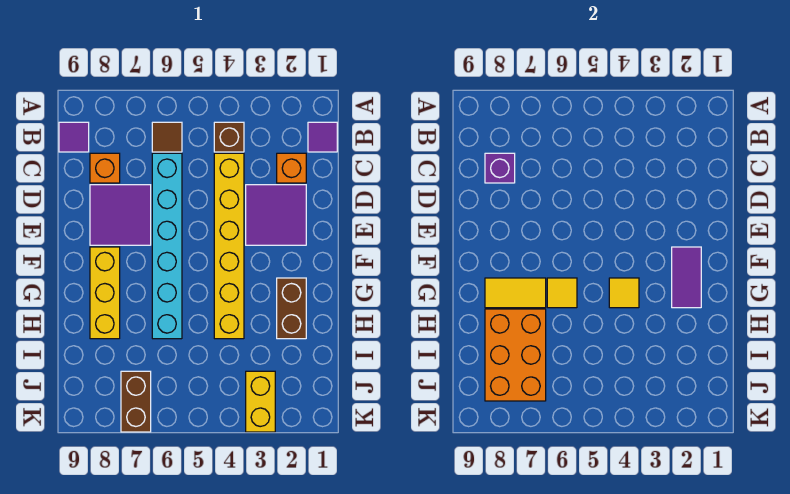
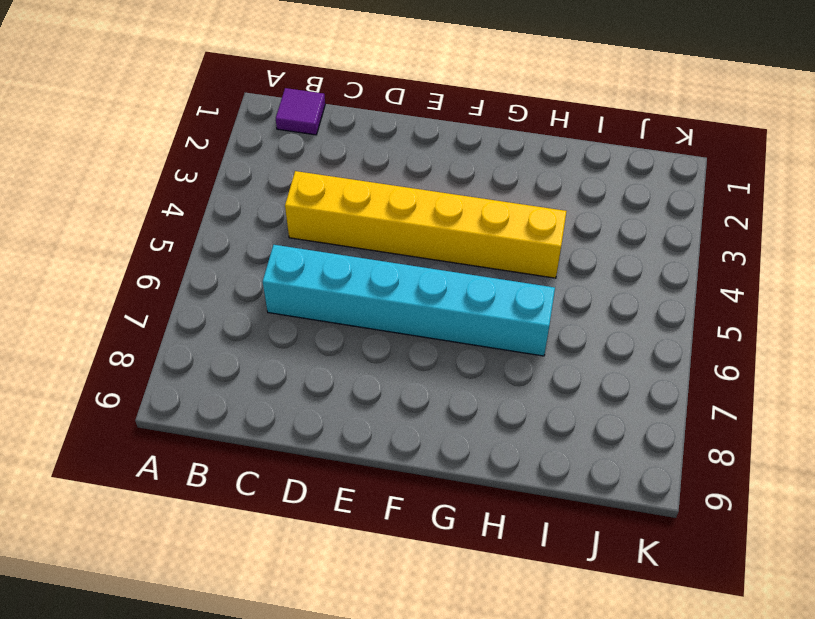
none -> brown 1x1 brick [214,122,244,152]
none -> brown 1x1 tile [152,122,182,152]
none -> purple 1x1 tile [59,122,89,152]

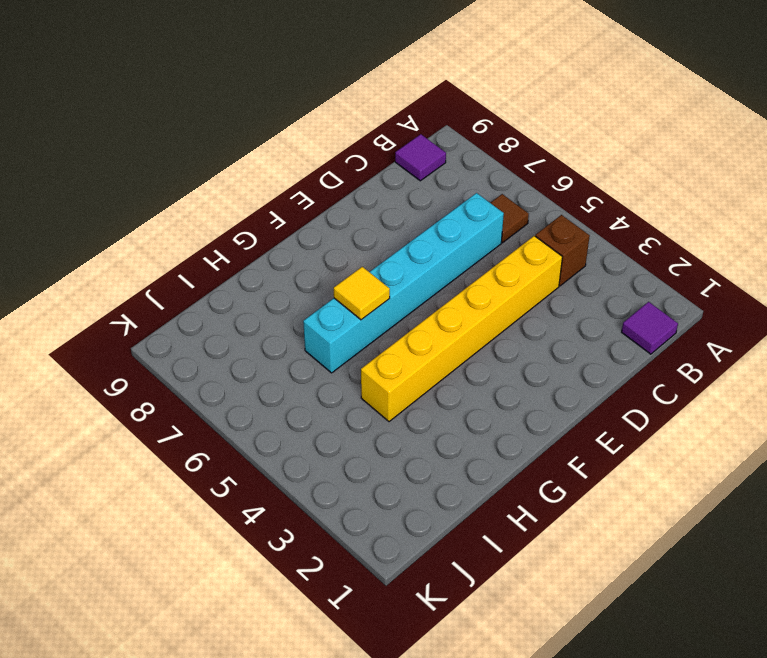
none -> orange 1x1 brick [277,153,306,183]
none -> orange 1x1 brick [90,153,120,183]
none -> purple 2x2 tile [246,185,306,245]

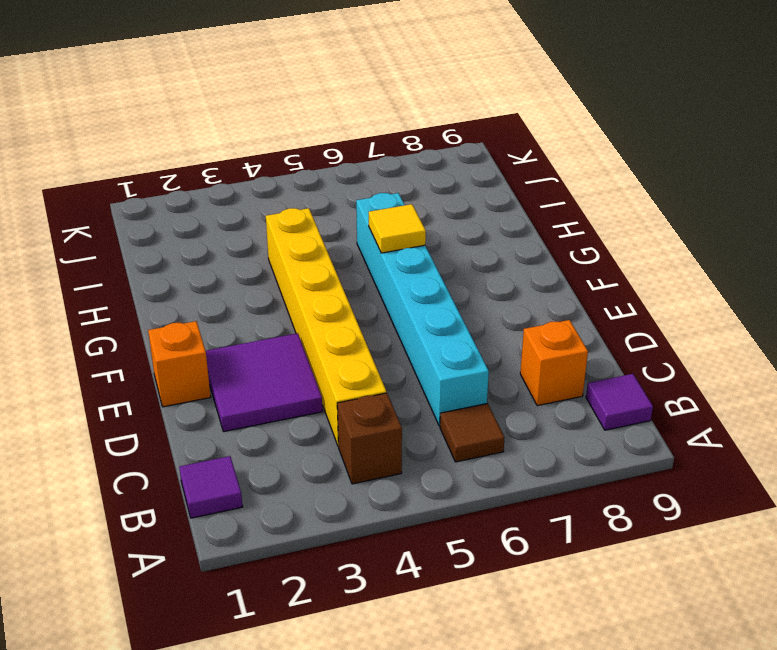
orange 1x1 brick [148,321,211,407] -> orange 1x1 brick moved to [277,153,306,183]
none -> purple 2x2 tile [90,185,151,245]
none -> yellow 1x3 brick [90,247,120,339]
none -> brown 1x2 brick [277,278,306,339]

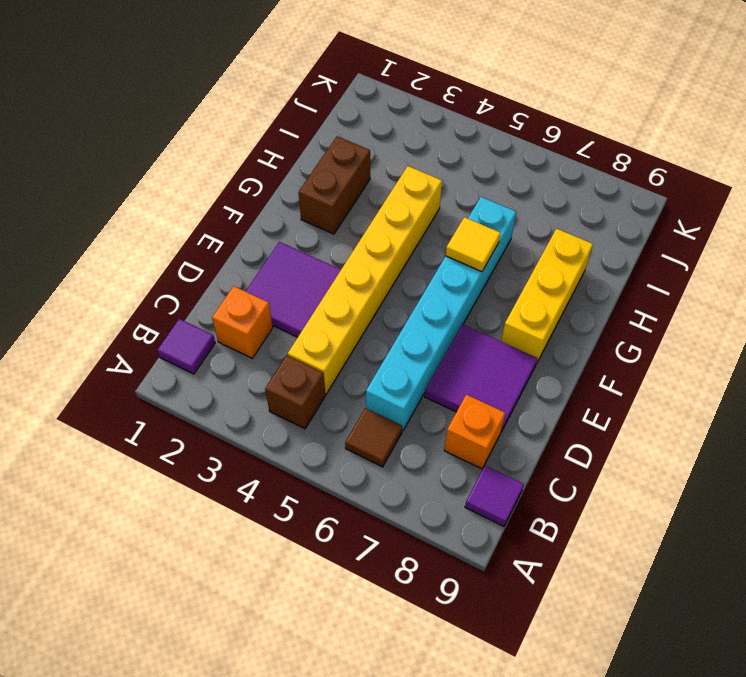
none -> yellow 1x2 brick [246,371,275,432]
none -> brown 1x2 brick [121,371,151,432]
none -> purple 1x1 brick [485,153,515,183]

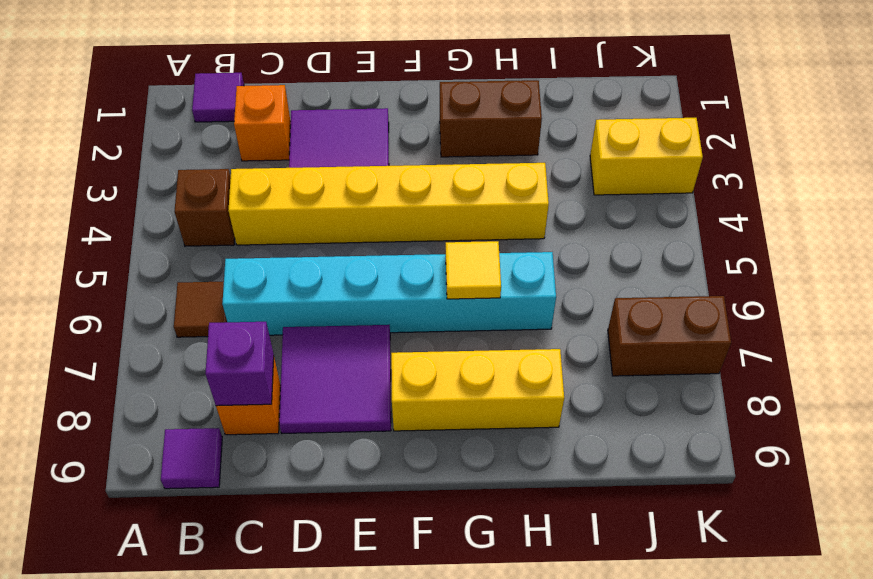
none -> purple 1x2 tile [672,247,701,308]
none -> yellow 1x1 tile [609,278,639,308]
none -> yellow 1x2 tile [485,278,546,308]

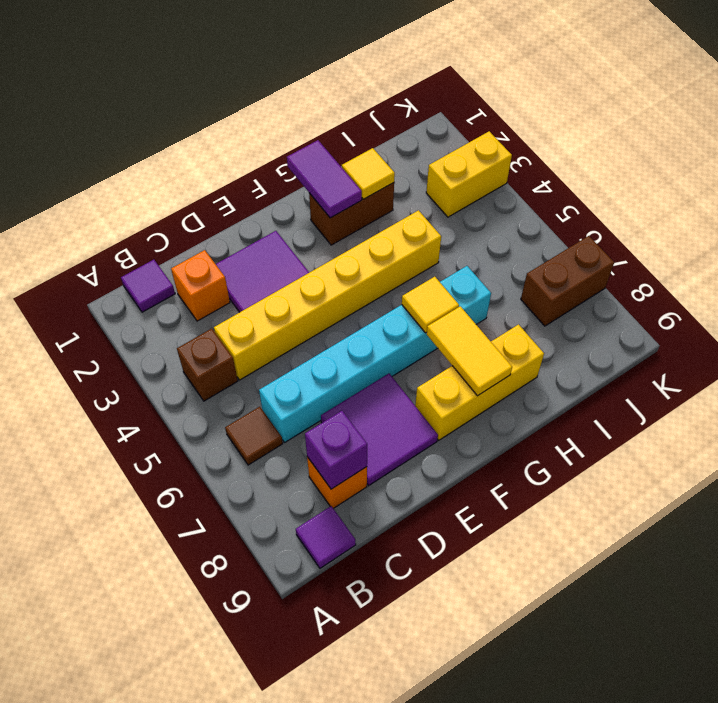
purple 1x2 tile [287,140,362,218] -> purple 1x2 tile turned to [672,247,701,308]
yellow 1x1 tile [342,148,395,199] -> yellow 1x1 tile moved to [609,278,639,308]
none -> orange 2x3 brick [485,309,546,401]

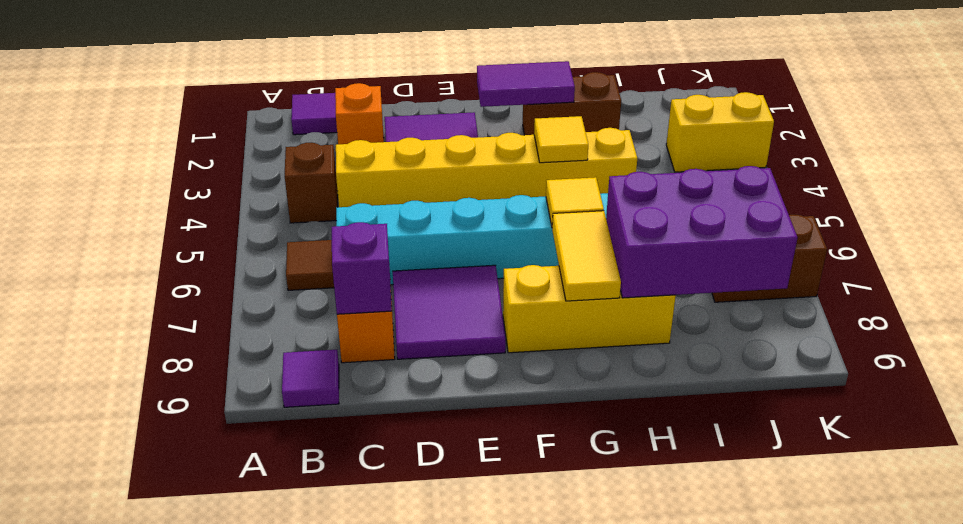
purple 2x3 brick [606,166,798,298] -> orange 2x3 brick [485,309,546,401]

